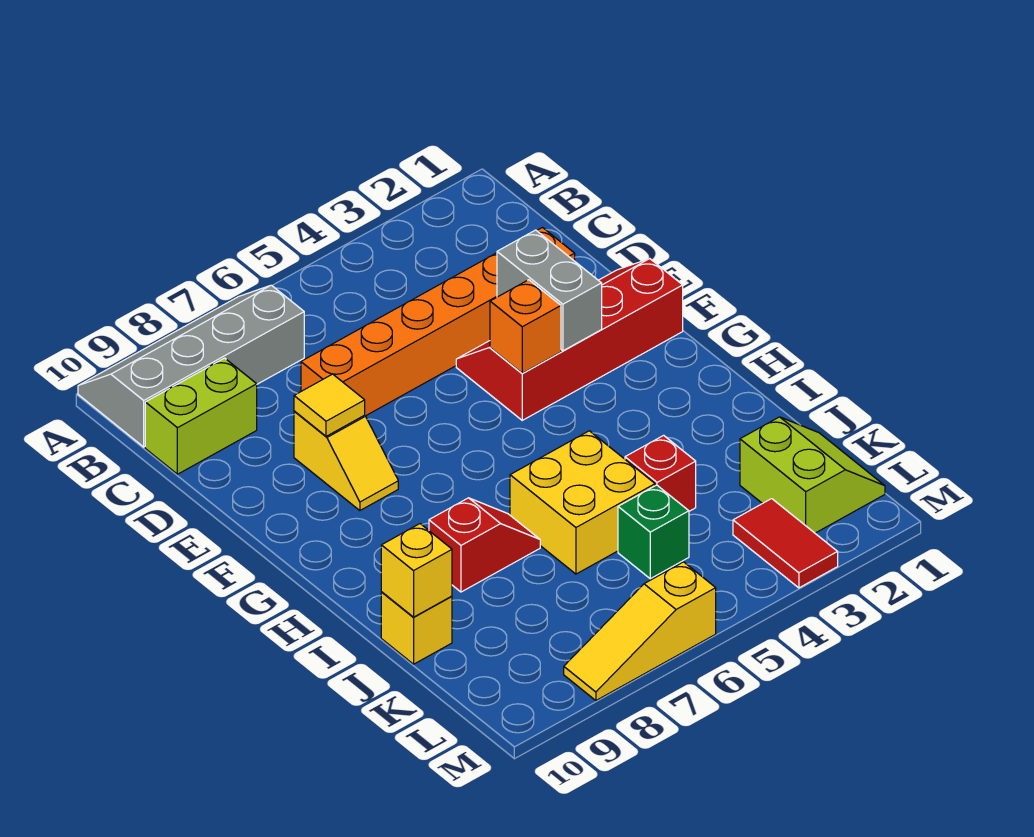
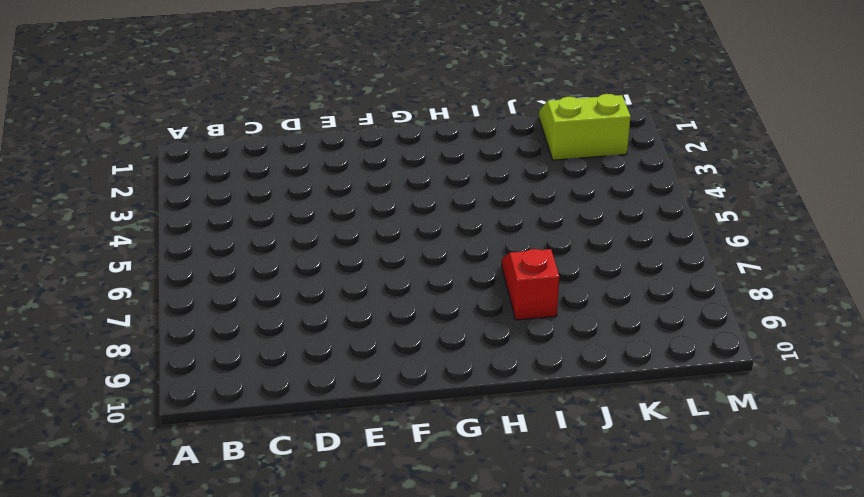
none -> grey 2x4 slope [78,285,304,447]
none -> lime 1x2 brick [145,358,257,474]
none -> orange 1x6 brick [301,228,575,416]

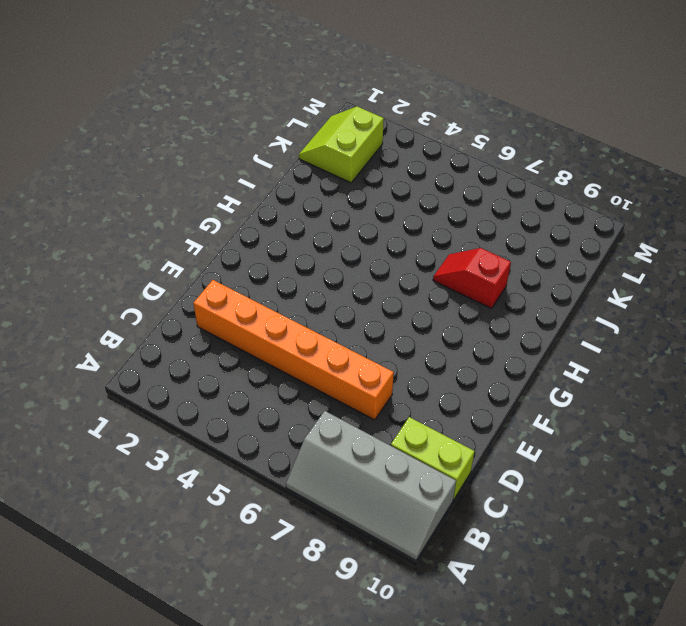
none -> red 2x4 slope [456,259,683,420]
none -> yellow 1x2 slope [294,411,398,511]
none -> yellow 2x2 brick [510,431,655,574]

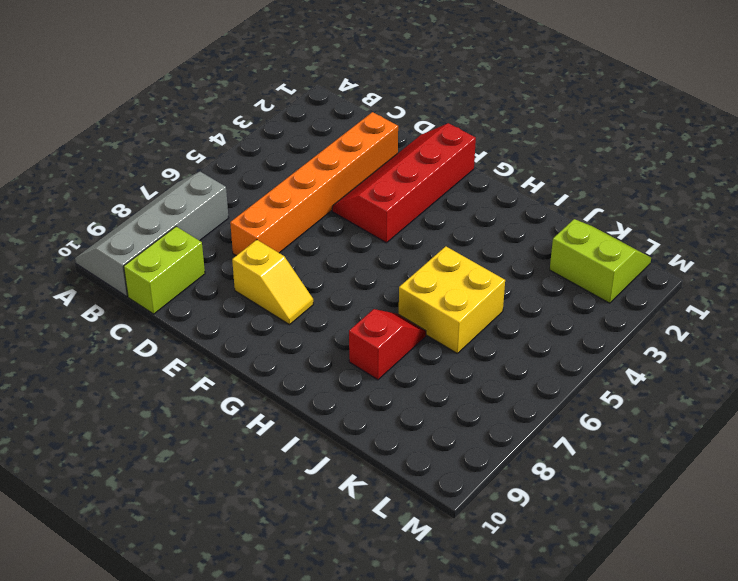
none -> red 1x1 brick [625,435,696,511]
none -> yellow 1x1 brick [381,592,452,664]
none -> green 1x1 brick [618,485,689,579]

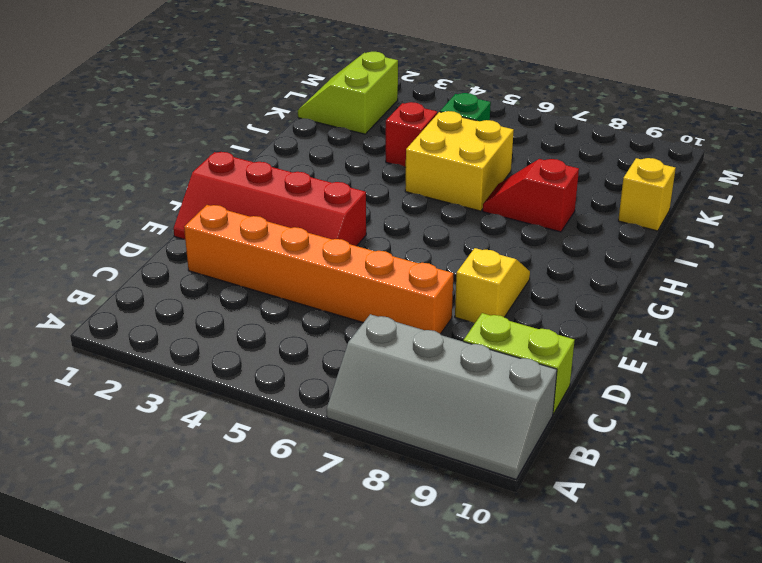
none -> red 1x2 tile [733,499,838,588]
none -> yellow 1x3 slope [564,562,716,701]
none -> grey 1x2 brick [497,230,602,351]

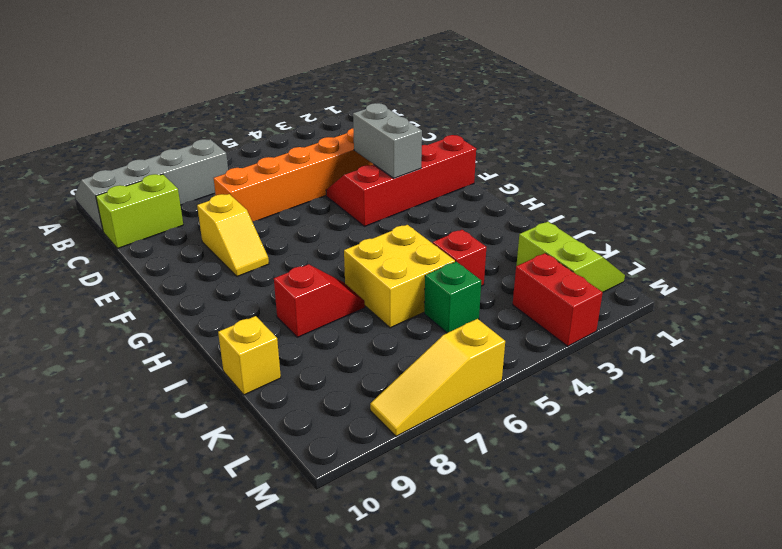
red 1x2 brick [513,253,603,346] -> red 1x2 tile [733,499,838,588]
none -> yellow 1x1 tile [294,374,365,436]
none -> orange 1x1 brick [490,280,561,373]
none -> yellow 1x1 brick [381,524,452,617]

